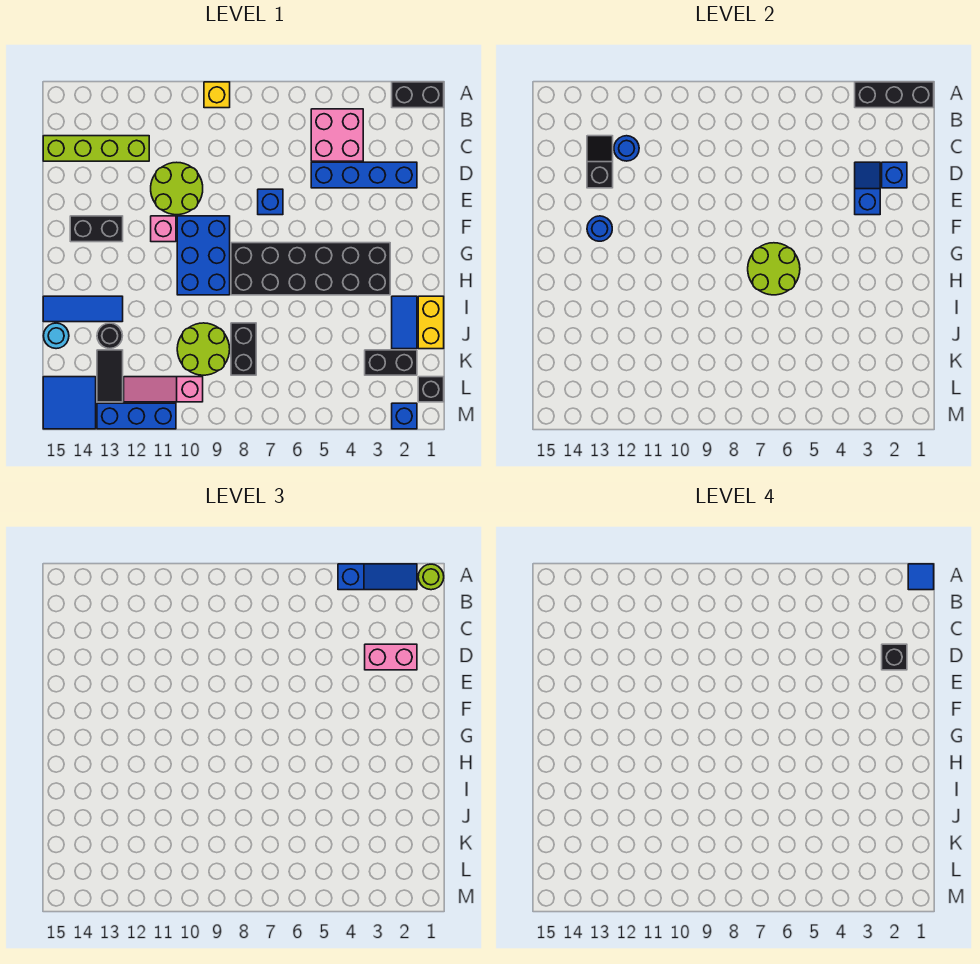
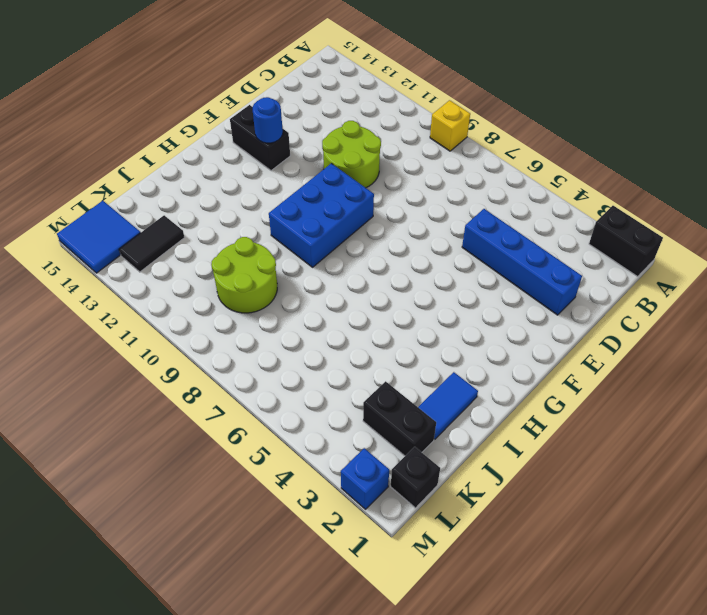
none -> pink 2x2 brick [311,109,363,161]
none -> lime 1x4 brick [43,136,149,161]
none -> blue 1x1 brick [258,189,283,215]
none -> pink 1x1 brick [151,216,176,242]

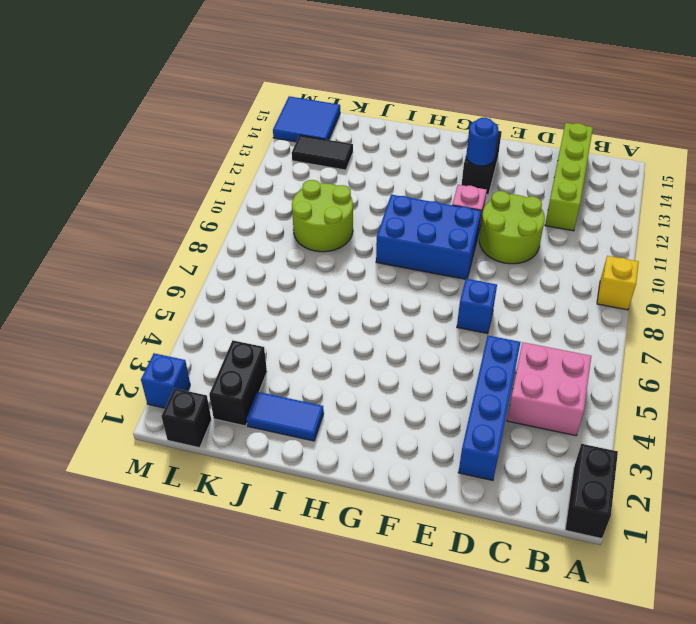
none -> black 2x6 brick [231,243,390,295]
none -> yellow 1x2 brick [418,296,444,349]
none -> blue 1x3 tile [43,296,123,322]
none -> black 1x2 brick [231,323,256,375]

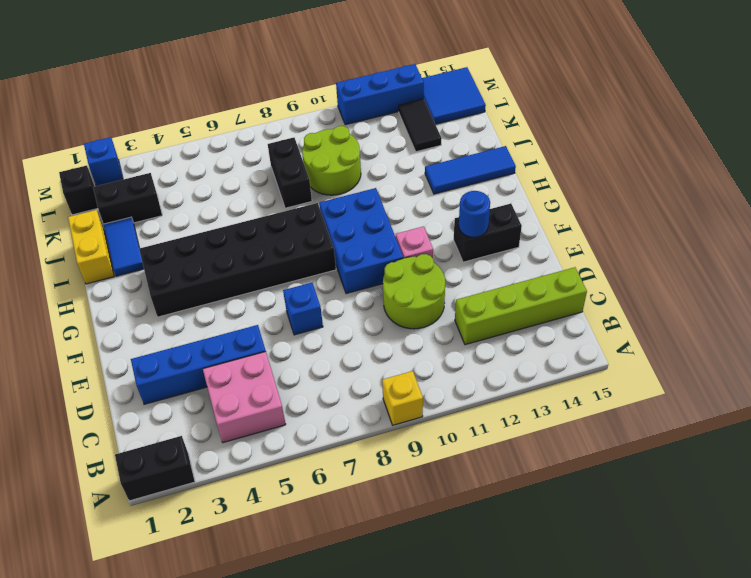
none -> black 1x1 round brick [97,323,122,349]
none -> cyan 1x1 round brick [44,323,69,349]
none -> pink 1x3 slope [124,377,203,402]
none -> black 1x3 brick [855,82,934,108]

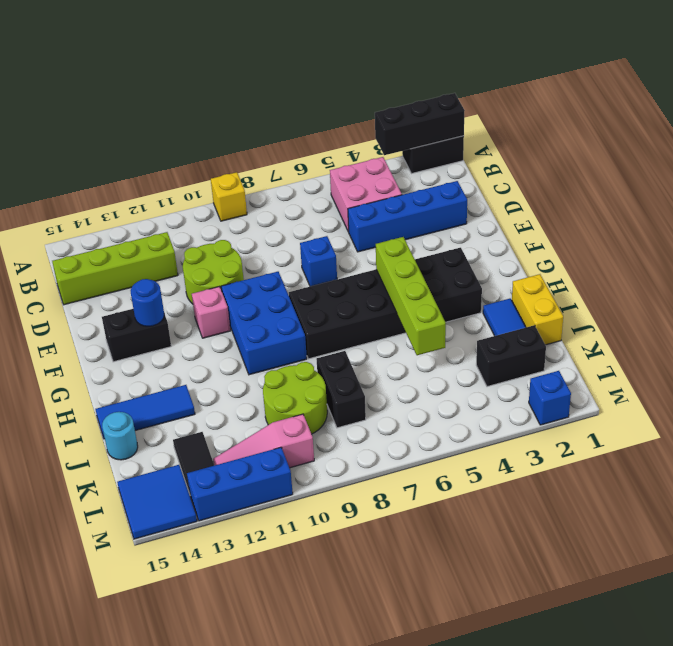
lime 1x4 brick [376,237,446,355] -> none
none -> black 1x1 round brick [97,323,122,349]
none -> black 1x1 brick [418,377,444,402]
none -> blue 1x1 round brick [614,136,639,161]
none -> black 1x2 slope [587,136,613,188]

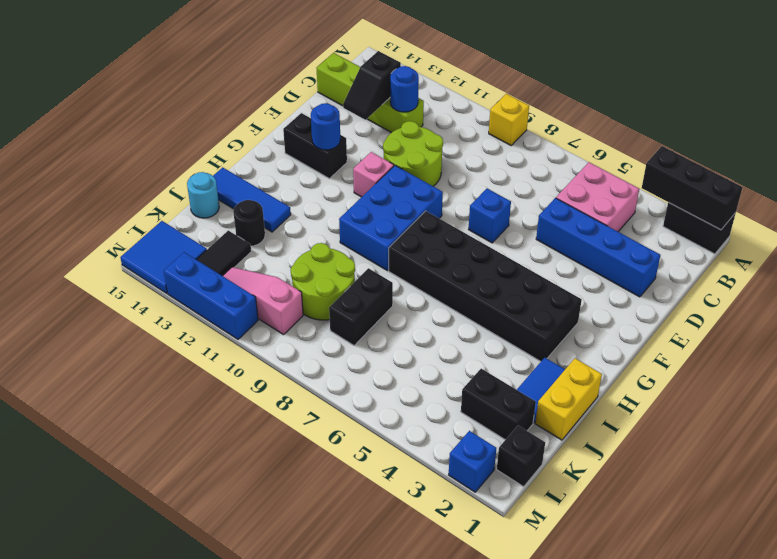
black 1x2 slope [343,51,401,120] -> black 1x2 slope turned to [587,136,613,188]
none -> blue 1x1 brick [882,162,907,188]
none -> blue 1x2 slope [855,162,880,215]
none -> lime 2x2 round brick [748,243,800,295]
none -> lime 1x1 round brick [418,564,444,590]

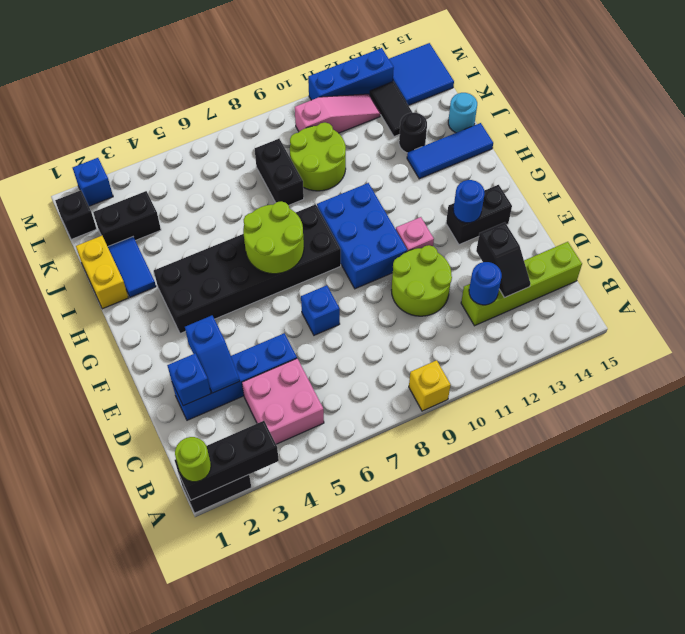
none -> blue 1x3 slope [338,564,417,590]
none -> pink 1x2 brick [365,644,417,670]
none -> blue 1x1 tile [908,564,934,590]
none -> black 1x1 brick [882,644,907,670]

